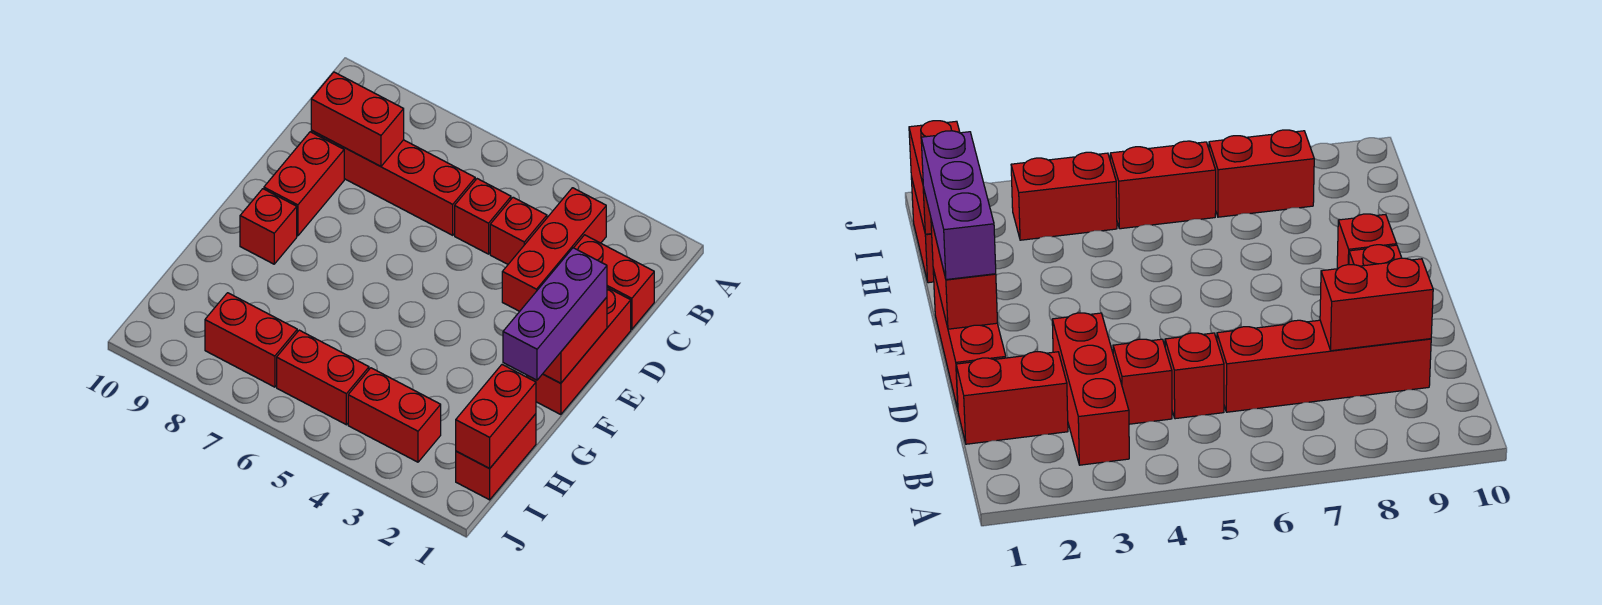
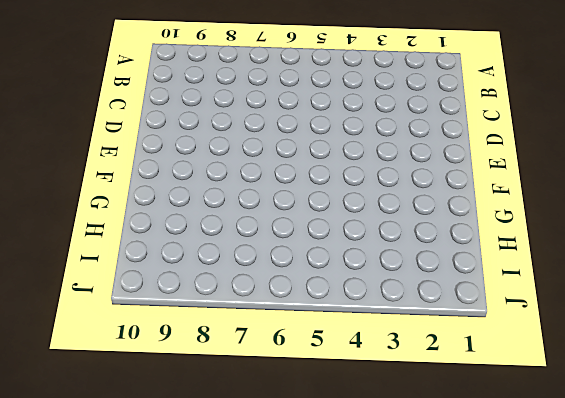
none -> red 1x3 brick [502,188,606,311]
none -> red 1x2 brick [574,235,654,329]
none -> red 1x1 brick [490,197,547,264]

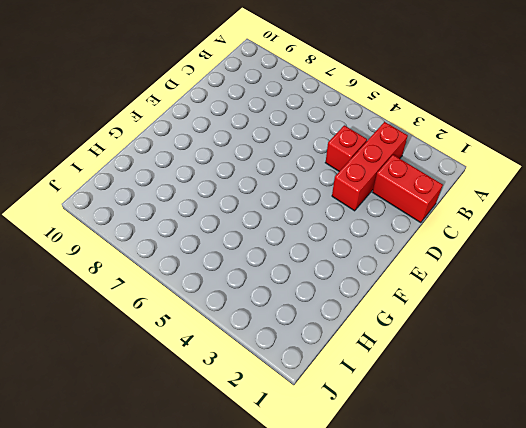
none -> red 1x1 brick [455,179,511,254]
none -> red 1x4 brick [311,130,475,235]
none -> red 1x3 brick [527,288,631,415]

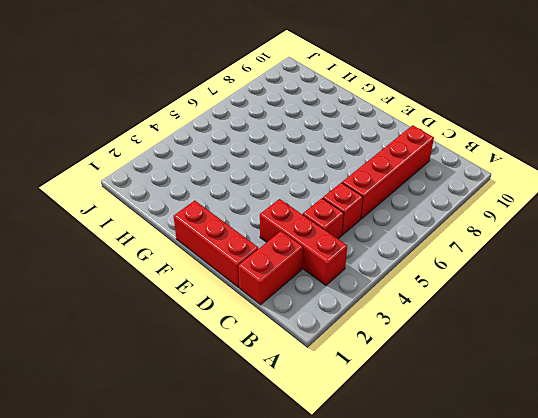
none -> red 1x2 brick [264,132,344,236]
none -> red 1x1 brick [240,189,297,264]
none -> red 1x2 brick [456,414,536,500]

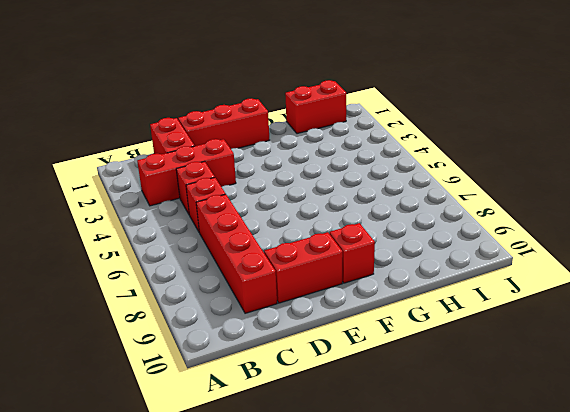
none -> red 1x2 brick [348,368,441,462]
none -> red 1x2 brick [277,330,369,425]
none -> red 1x2 brick [205,293,297,387]

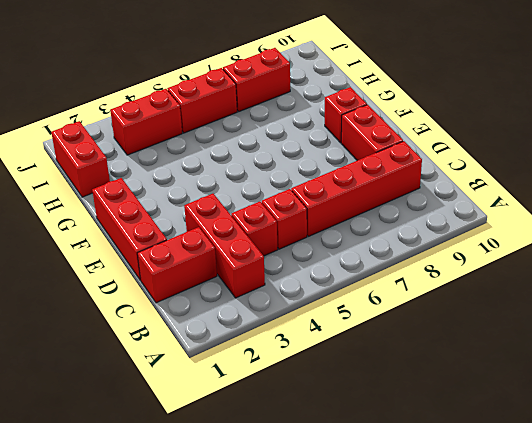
none -> red 1x2 brick [311,72,404,166]
none -> red 1x2 brick [543,297,607,383]
none -> red 1x2 brick [456,365,536,468]

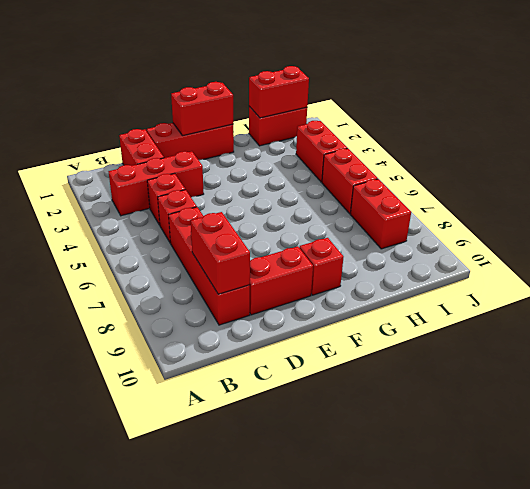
none -> purple 1x3 brick [503,248,607,380]

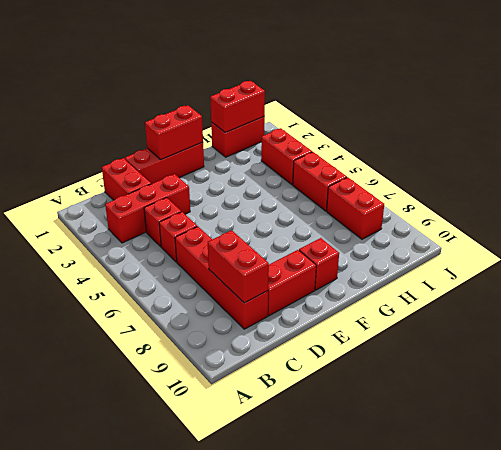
none -> purple 1x3 brick [503,248,607,380]

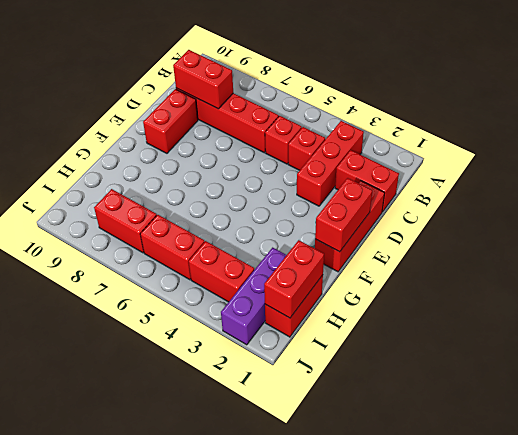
purple 1x3 brick [221,248,286,345] -> purple 1x3 brick moved to [503,248,607,380]
none -> red 1x1 brick [240,189,297,264]

